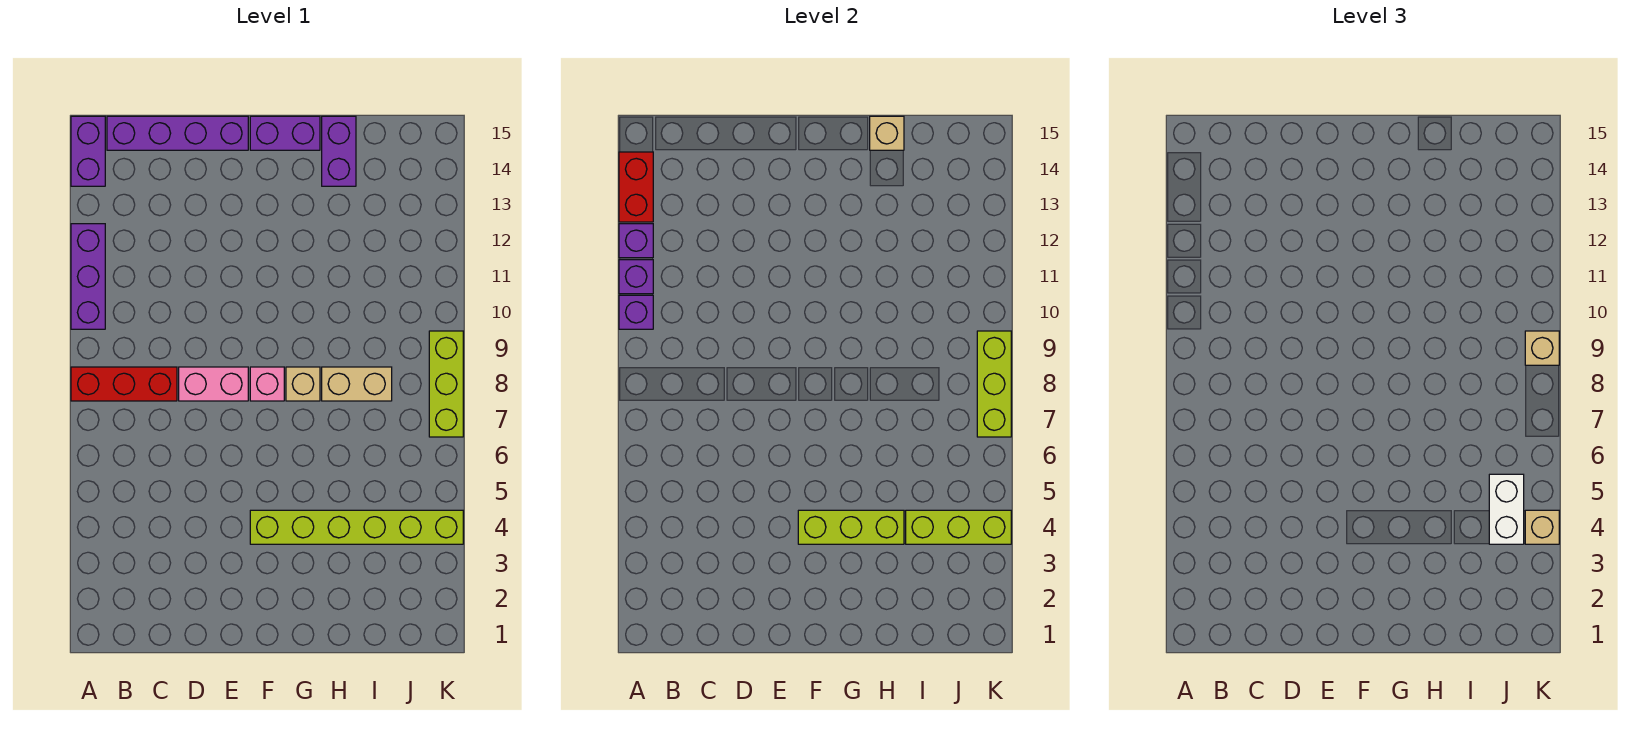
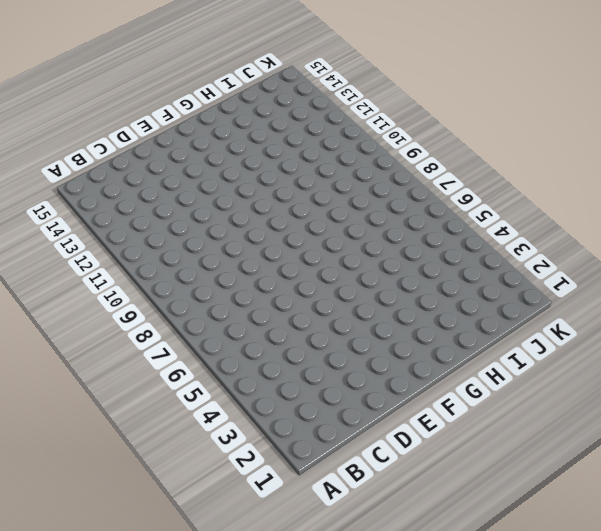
none -> red 1x3 brick [71,367,177,401]
none -> purple 1x3 brick [71,224,105,329]
none -> purple 1x2 brick [71,116,105,186]

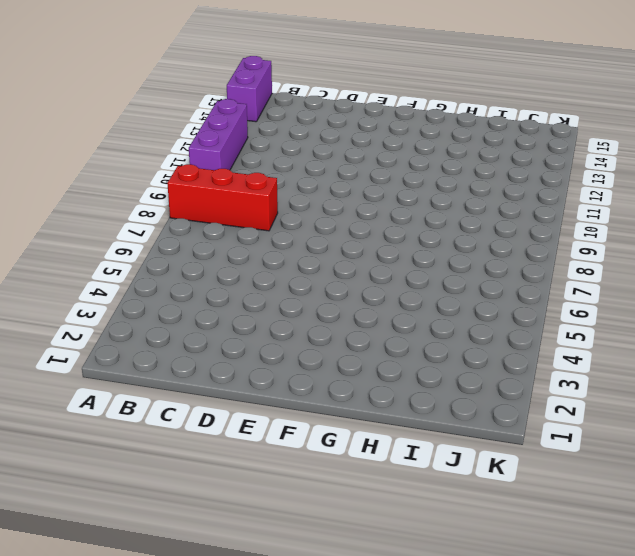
none -> purple 1x4 brick [107,116,248,150]
none -> pink 1x2 brick [179,367,248,401]
none -> lime 1x6 brick [250,510,463,544]

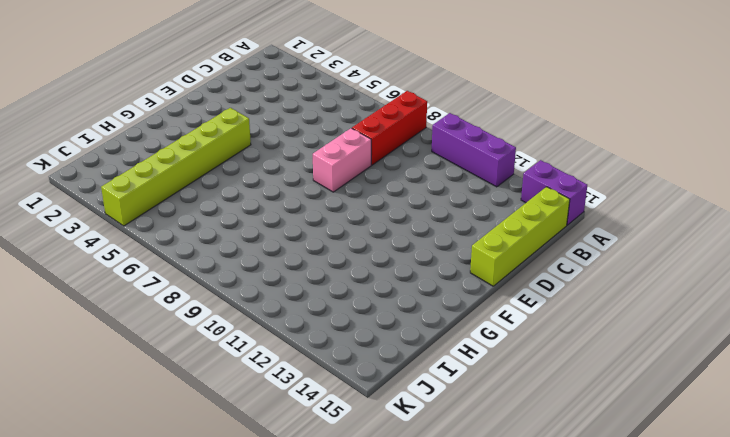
lime 1x4 brick [470,187,570,286] -> purple 1x4 brick [107,116,248,150]
none -> pink 1x1 brick [250,367,284,401]
none -> purple 1x2 brick [250,116,320,150]
none -> tan 1x1 brick [286,367,320,401]

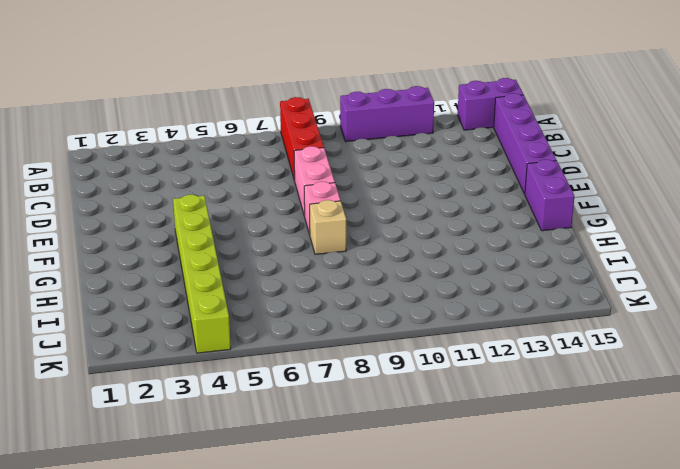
none -> tan 1x2 brick [322,367,392,401]
none -> purple 1x2 brick [322,116,356,186]
none -> lime 1x3 brick [429,331,463,437]

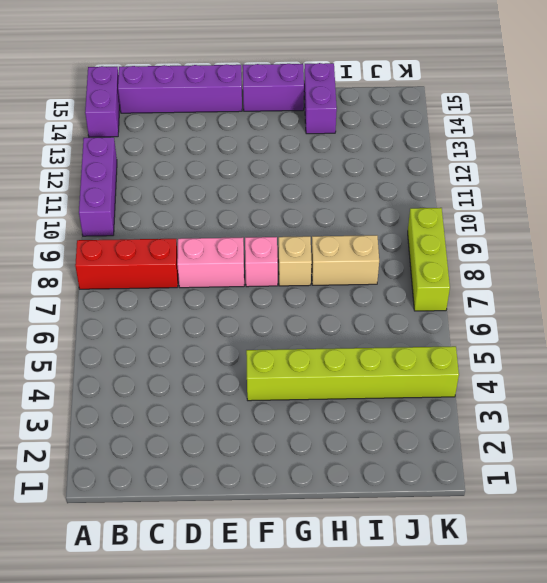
none -> purple 1x1 brick [619,295,653,329]
none -> purple 1x1 brick [619,260,653,294]
none -> purple 1x1 brick [619,224,653,258]

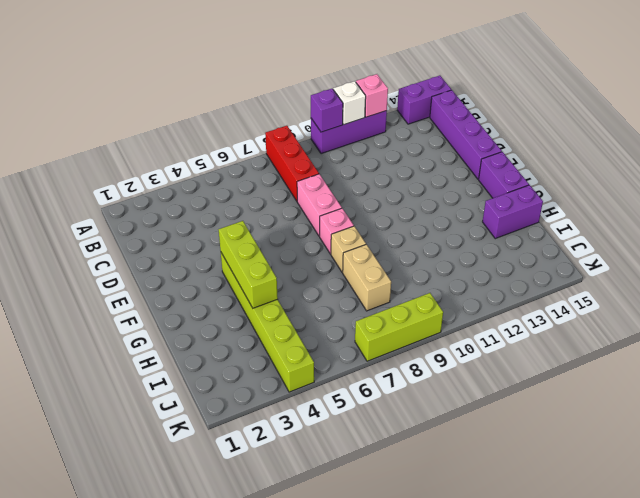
white 1x1 brick [333,81,366,125] -> purple 1x1 brick [619,260,653,294]
pink 1x1 brick [356,74,388,117] -> purple 1x1 brick [619,224,653,258]
none -> red 1x2 brick [619,152,653,222]
none -> tan 1x1 brick [870,116,904,150]
none -> lime 1x3 brick [906,510,1011,544]

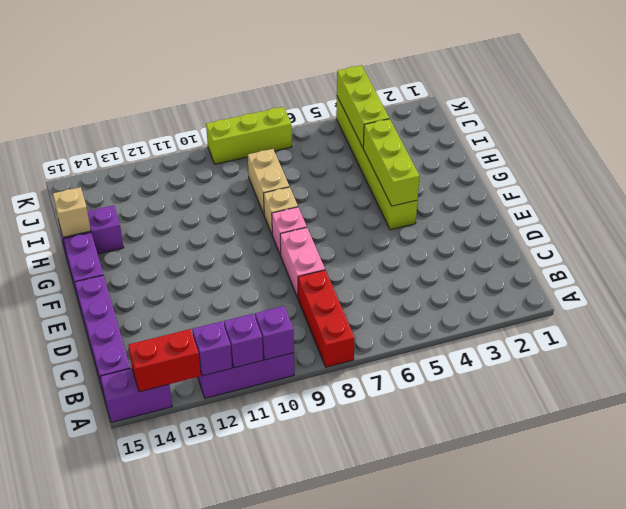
none -> lime 1x3 brick [977,331,1011,437]
none -> white 1x2 brick [1489,474,1524,544]
none -> tan 1x1 brick [1525,510,1559,544]

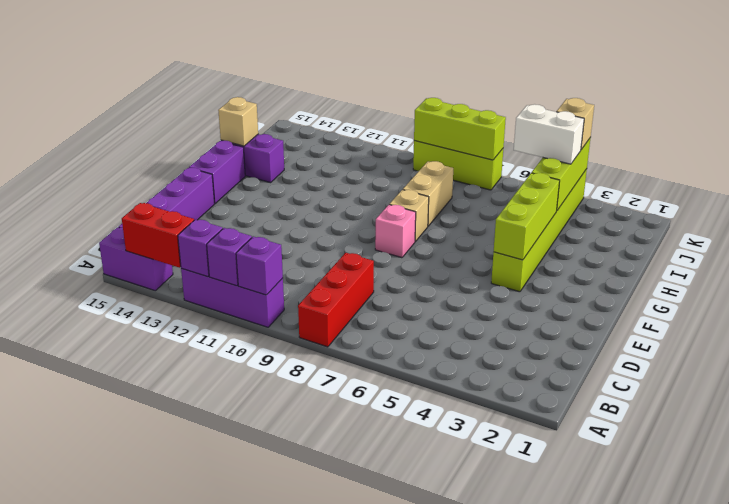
none -> pink 1x2 brick [179,367,248,401]
none -> tan 1x1 brick [1525,331,1559,365]

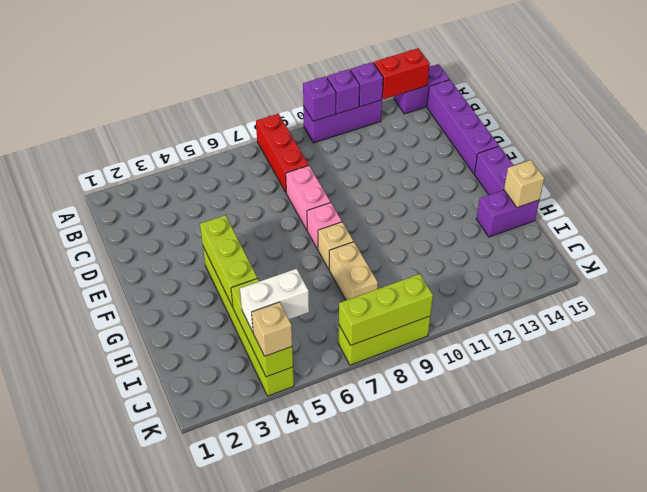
none -> tan 1x1 brick [1525,331,1559,365]

